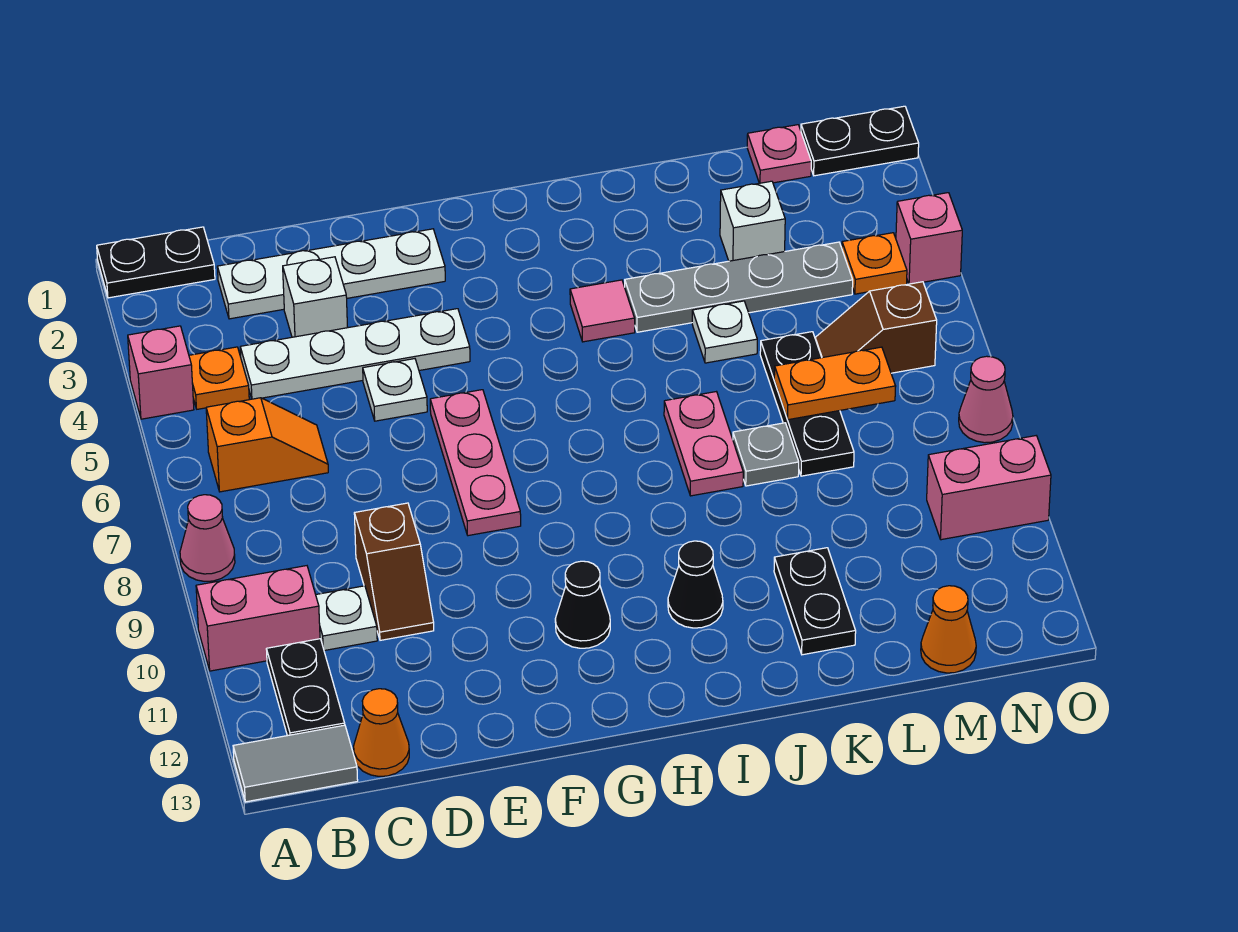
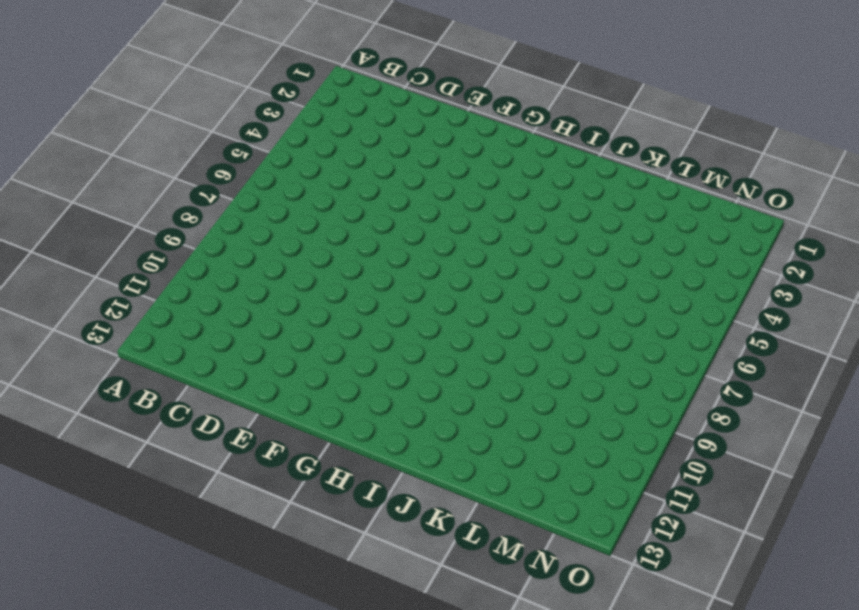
none -> black 1x2 plate [97,227,215,298]
none -> pink 1x1 brick [128,326,194,419]
none -> pink 1x1 cone [180,495,235,581]
none -> pink 1x2 brick [196,566,320,671]

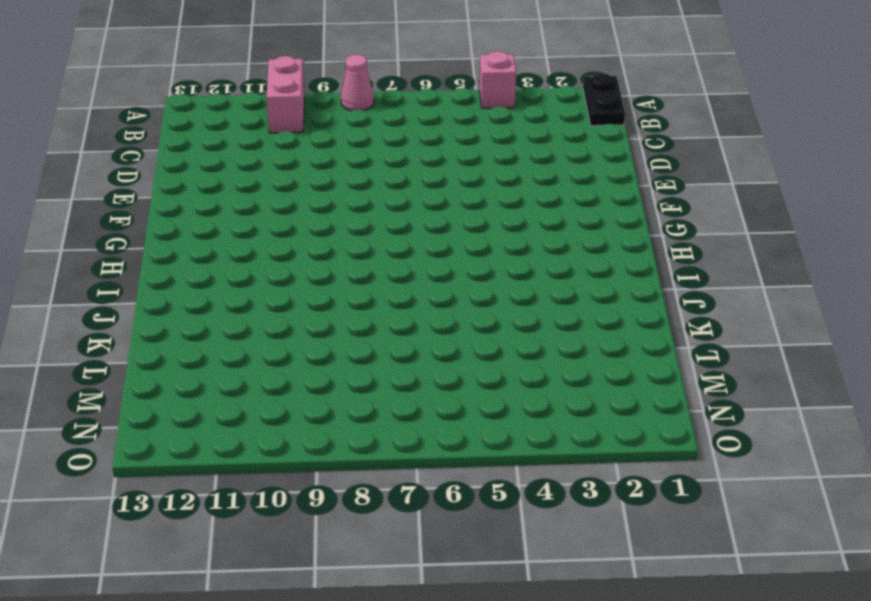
none -> grey 1x2 tile [233,725,358,802]
none -> orange 1x1 plate [189,347,249,409]
none -> orange 1x2 slope [206,398,328,492]
none -> black 1x2 plate [266,639,345,736]

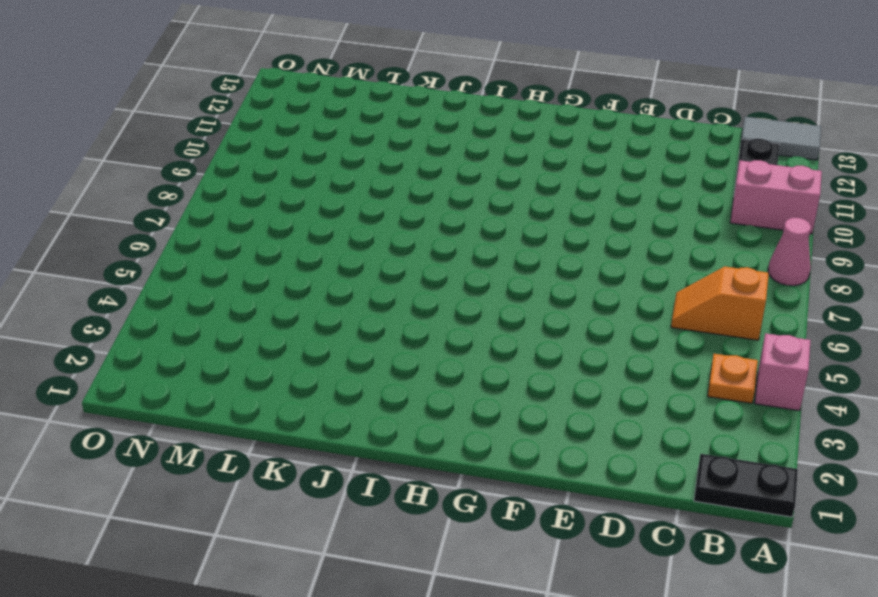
none -> white 1x4 plate [217,229,445,319]
none -> white 1x4 plate [240,309,470,399]
none -> white 1x1 plate [316,586,377,651]
none -> orange 1x1 cone [354,689,409,776]

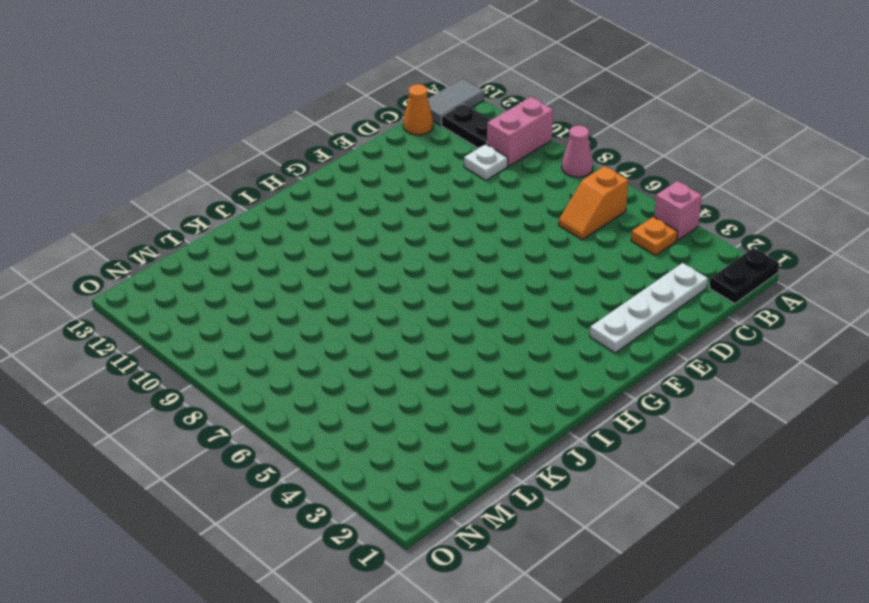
none -> white 1x4 plate [240,309,470,399]
none -> white 1x1 brick [283,257,348,337]
none -> brown 1x2 slope [354,503,434,640]
none -> white 1x1 plate [363,359,427,421]

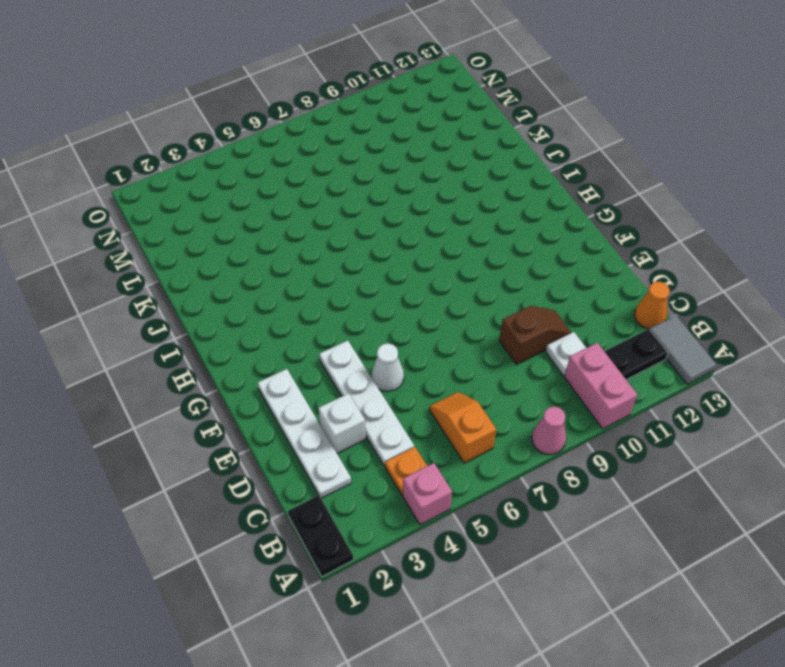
white 1x1 cone [372,343,404,391] -> white 1x1 plate [363,359,427,421]
none -> pink 1x3 plate [430,390,521,536]
none -> black 1x1 cone [555,561,610,648]
none -> pink 1x1 tile [570,280,635,342]
none -> black 1x1 cone [668,541,723,628]

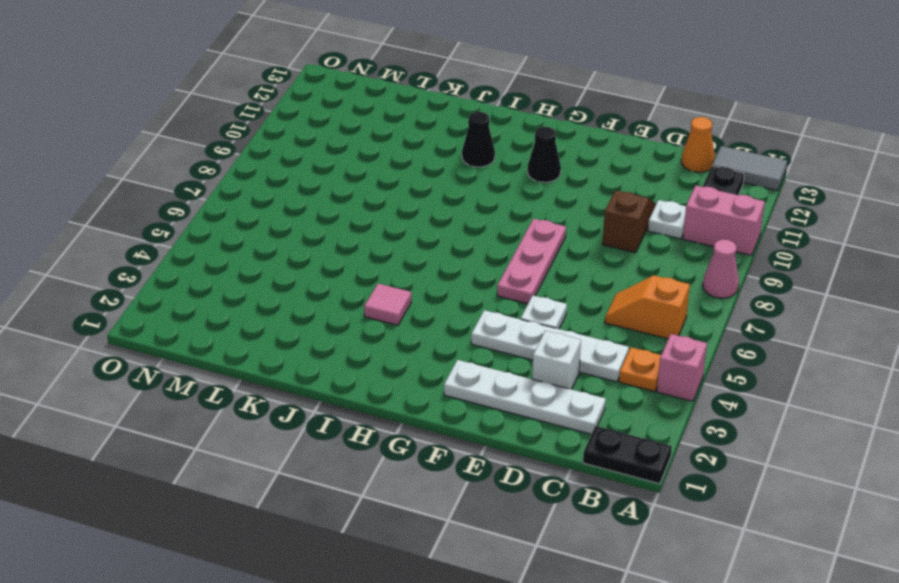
none -> grey 1x4 plate [625,242,853,332]
none -> pink 1x2 plate [664,392,743,496]
none -> white 1x1 plate [692,301,757,363]
none -> grey 1x1 plate [733,423,799,486]

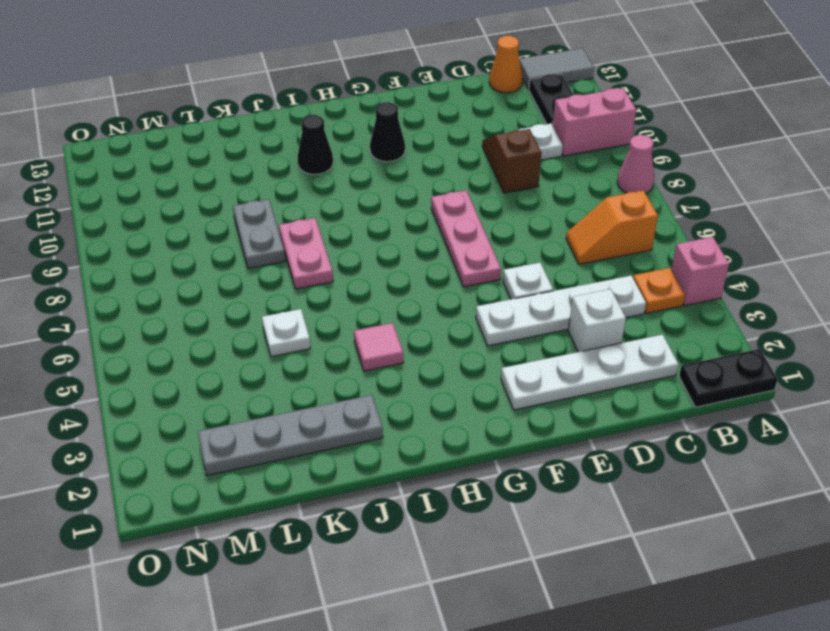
grey 1x4 plate [198,395,383,475] -> grey 1x4 plate moved to [625,242,853,332]
grey 1x2 plate [233,199,285,269] -> grey 1x1 plate [733,423,799,486]
none -> black 1x2 plate [774,548,856,655]
none -> white 1x1 brick [720,181,785,261]
none -> black 1x3 plate [760,332,854,476]
none -> pink 1x1 plate [747,125,811,183]

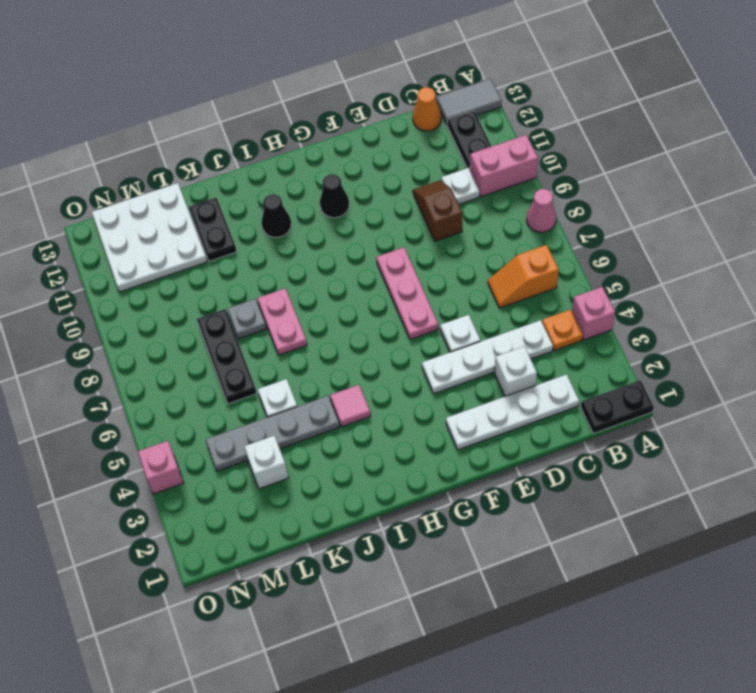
white 3x3 plate [92,183,207,292] -> orange 1x1 cone [921,586,976,673]
none -> pink 1x1 plate [747,125,811,183]
none -> brown 1x2 slope [815,282,937,373]
none -> black 1x2 plate [801,106,919,176]
none -> orange 1x1 plate [842,233,907,294]

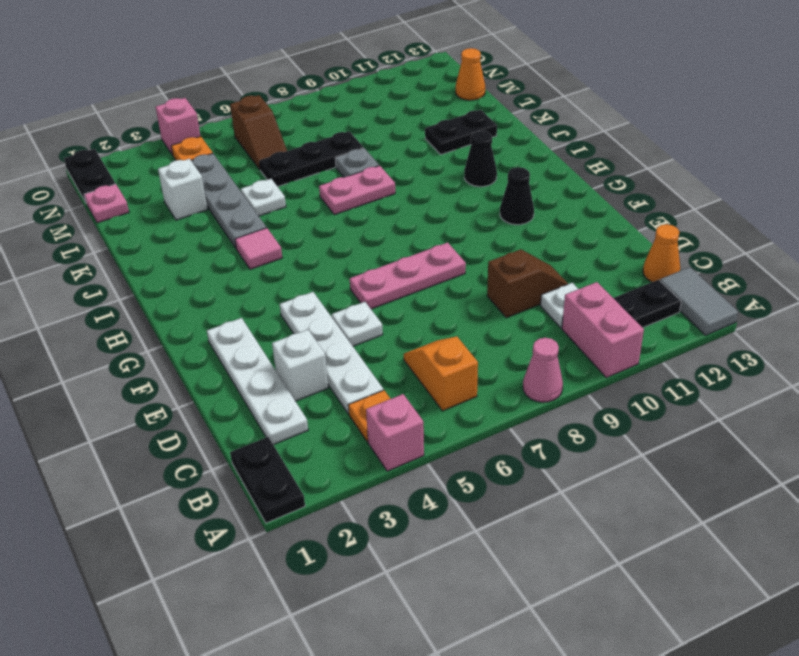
none -> pink 1x2 brick [927,436,1051,540]
none -> pink 1x1 cone [959,356,1013,443]
none -> orange 1x2 plate [774,347,896,420]

